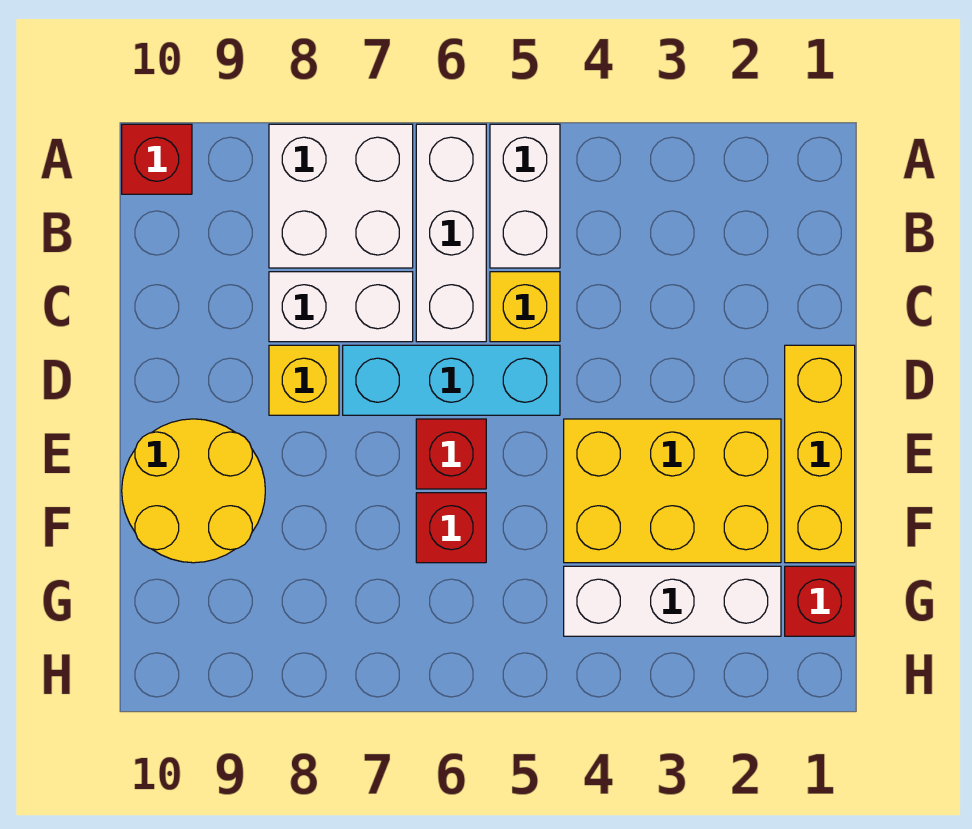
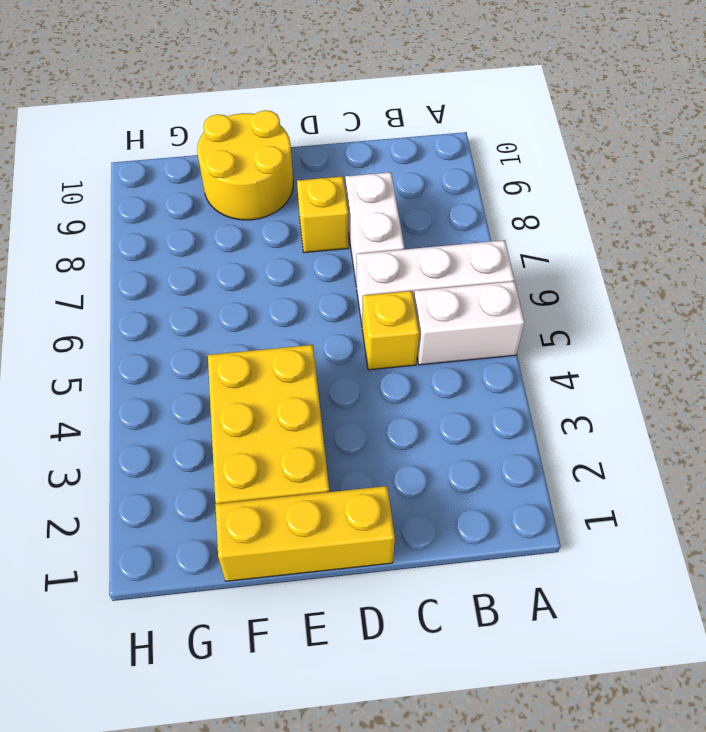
none -> white 2x2 brick [269,124,413,268]
none -> red 1x1 brick [122,124,192,194]
none -> cyan 1x3 brick [343,345,560,415]

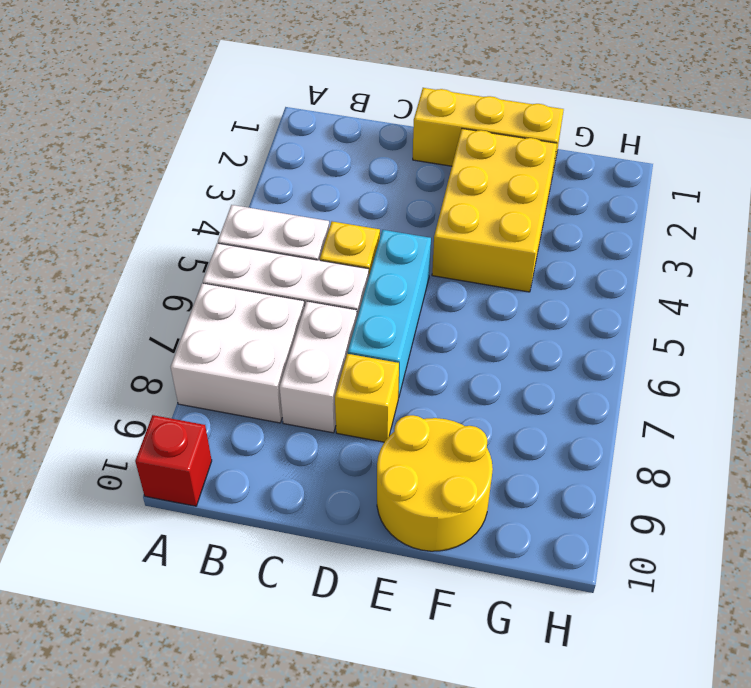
none -> red 1x1 brick [416,419,486,489]
none -> red 1x1 brick [416,493,486,563]
none -> red 1x1 brick [785,566,855,636]

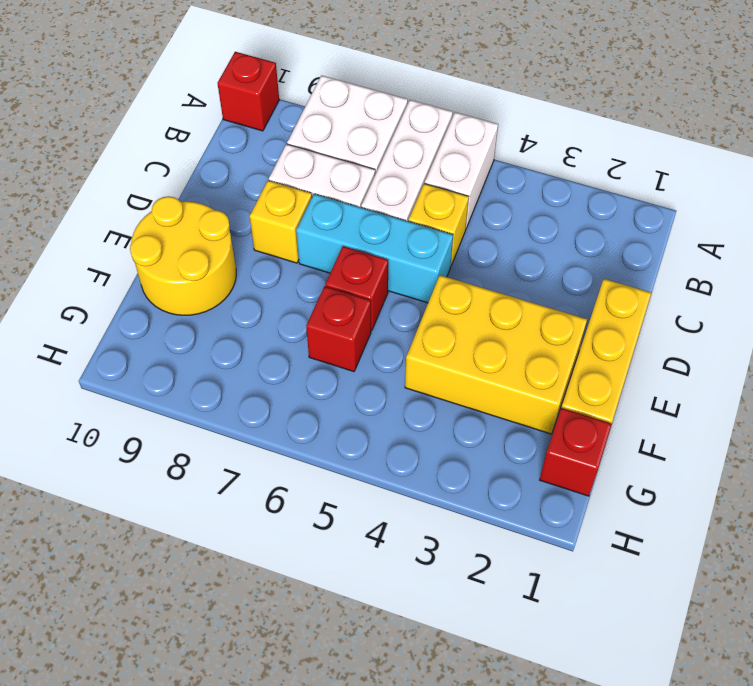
none -> white 1x3 brick [564,566,781,636]

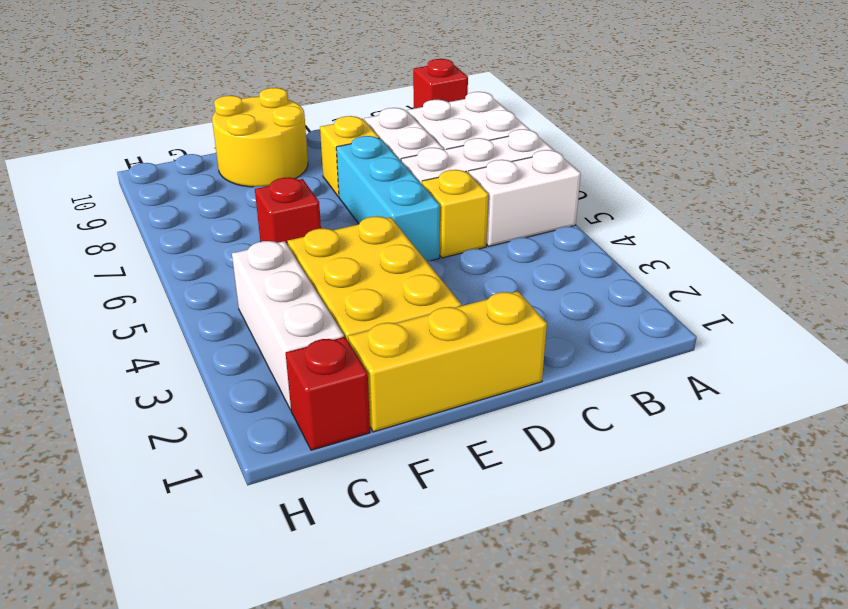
none -> red 1x1 brick [416,419,486,489]

